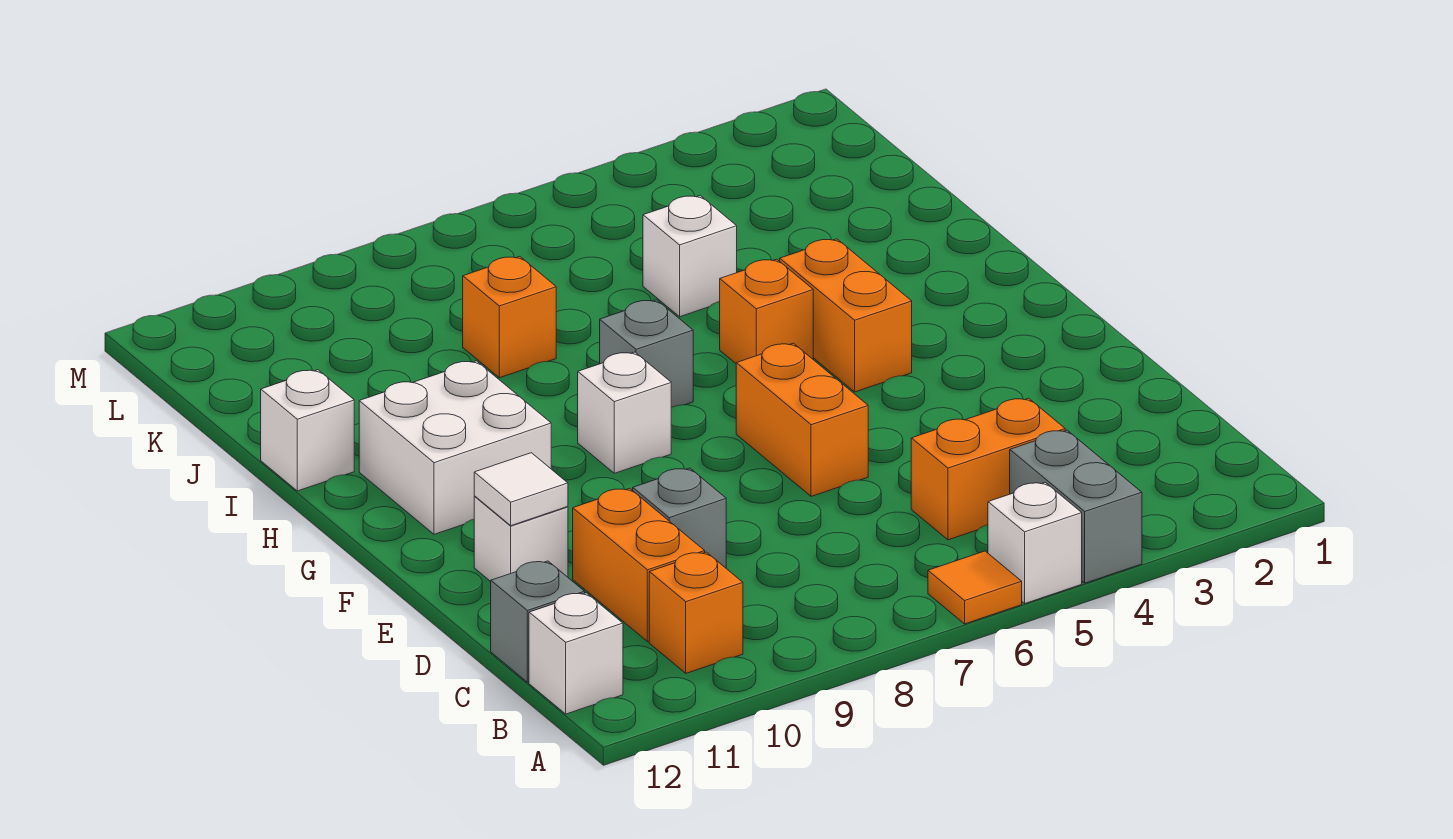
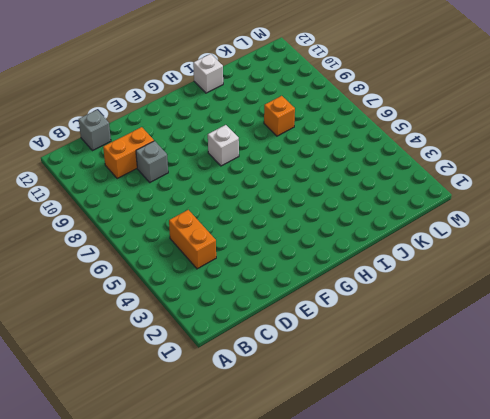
none -> grey 1x2 brick [1010,430,1142,583]
none -> white 1x1 brick [988,482,1082,603]
none -> orange 1x1 tile [928,551,1022,624]

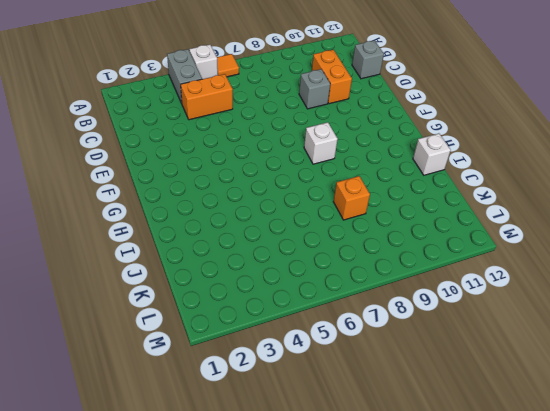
none -> orange 1x1 brick [649,552,743,673]
none -> white 1x1 brick [529,593,623,714]
none -> orange 1x2 brick [736,343,868,496]

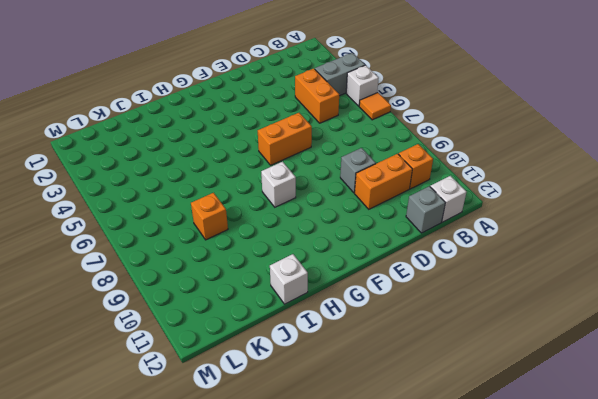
none -> white 1x1 brick [474,496,568,582]
none -> orange 1x2 brick [780,239,912,392]
none -> white 2x2 brick [359,361,551,534]

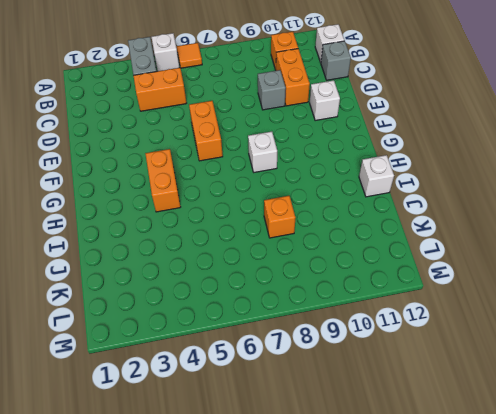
none -> white 2x2 brick [359,361,551,534]
none -> orange 1x1 brick [720,259,813,363]
none -> grey 1x1 brick [600,300,693,408]

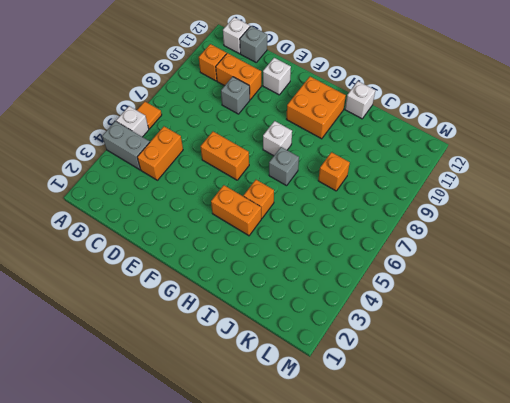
orange 2x2 brick [287,77,346,139] -> white 2x2 brick [359,361,551,534]
none -> white 1x1 brick [643,196,737,317]
none -> white 1x1 tile [474,453,568,526]

